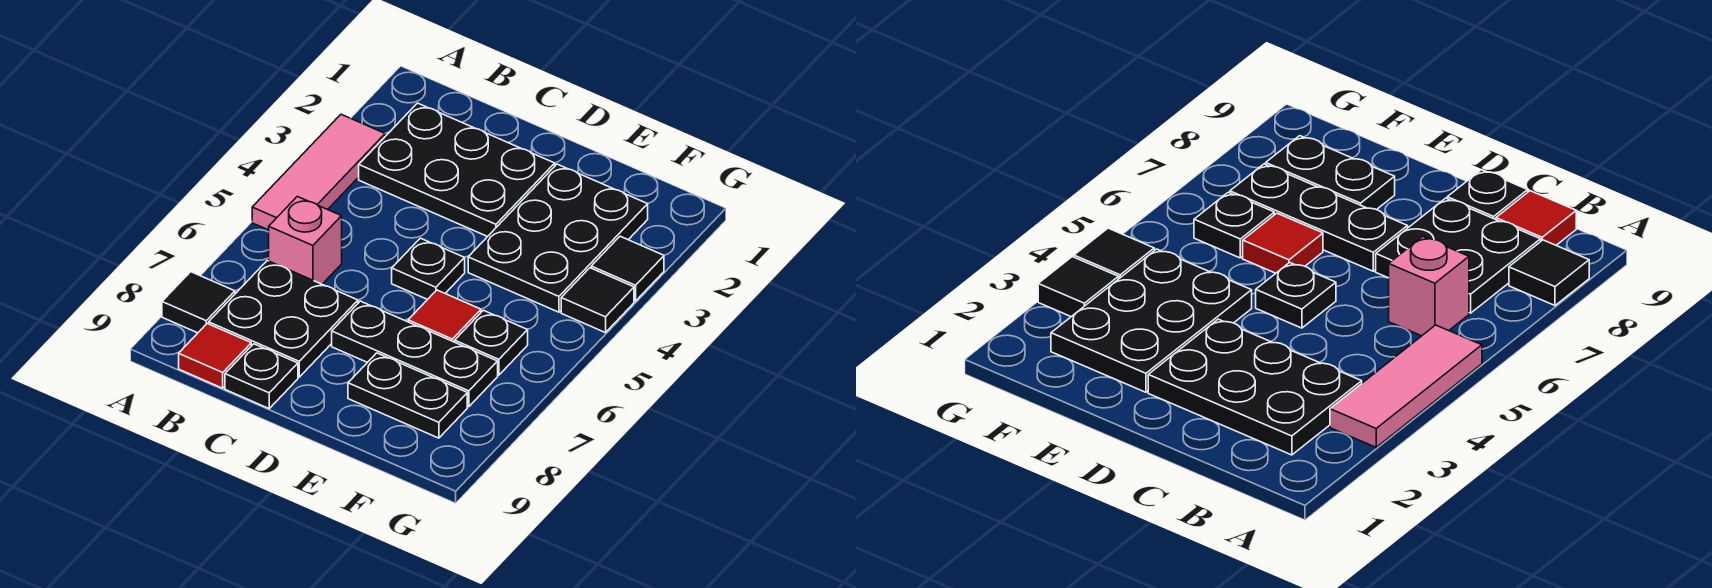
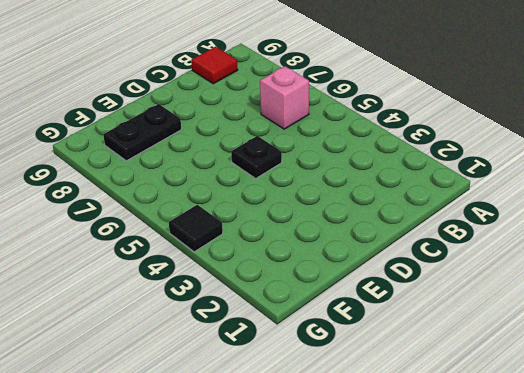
none -> pink 1x3 tile [252,114,385,230]
none -> black 1x1 tile [162,272,235,333]
none -> black 2x3 plate [359,103,555,237]

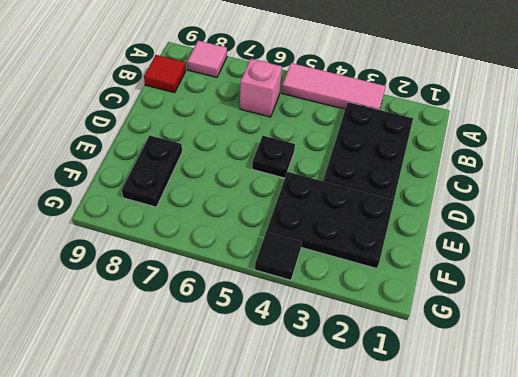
pink 1x1 tile [187,41,227,77] -> black 1x1 tile [162,272,235,333]
none -> black 2x2 plate [209,261,358,377]
none -> black 1x1 plate [225,344,298,408]
none -> black 1x3 plate [332,301,498,407]

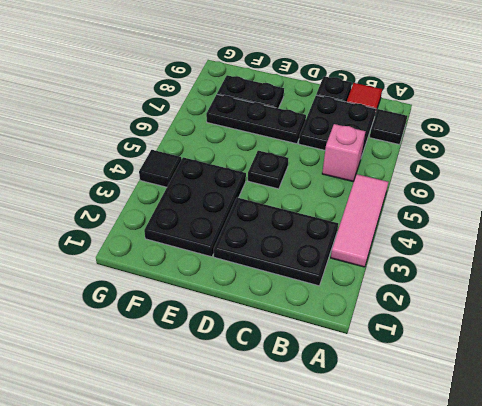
none -> red 1x1 tile [408,290,481,342]
none -> black 1x1 plate [455,310,528,375]
none -> black 1x1 tile [591,236,664,301]

